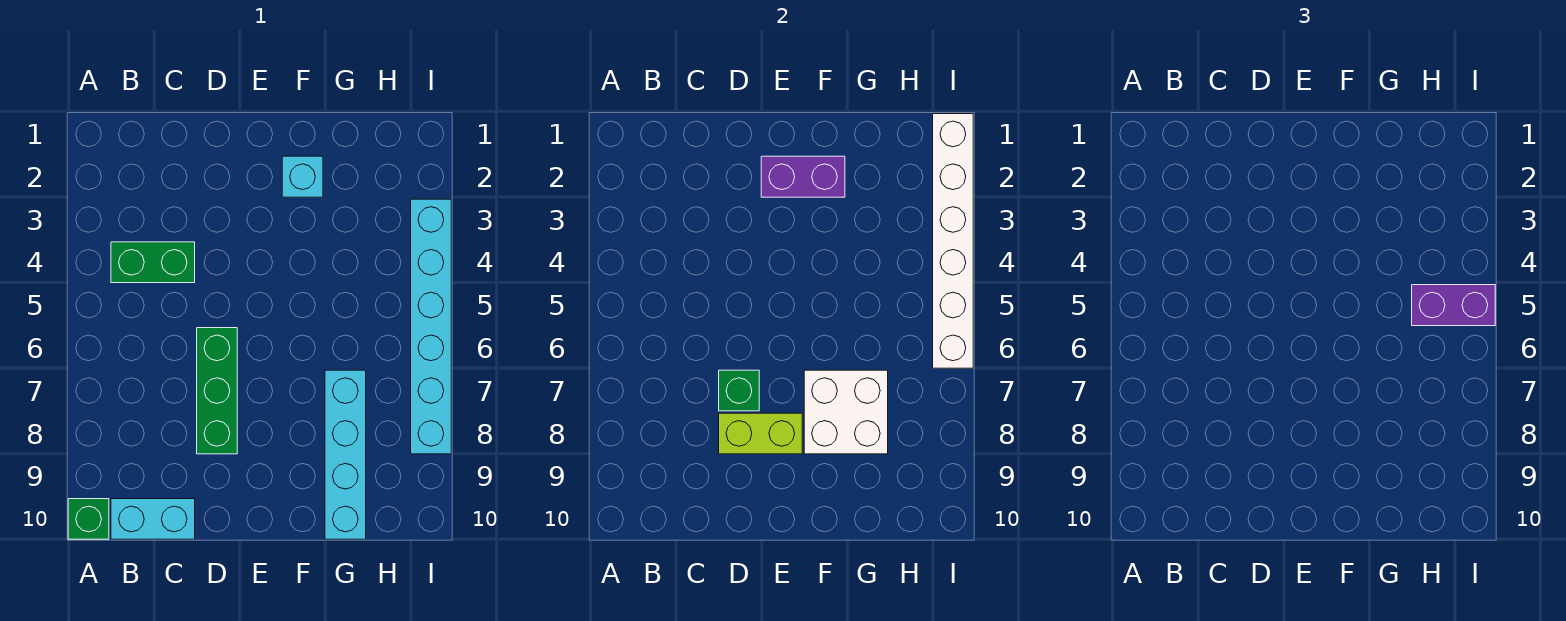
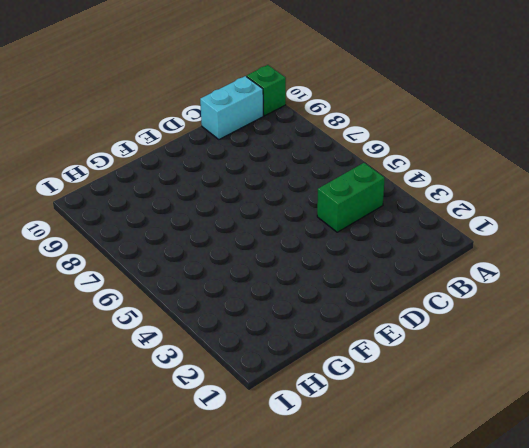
none -> green 1x3 brick [197,328,237,454]
none -> cyan 1x1 brick [282,156,323,197]
none -> cyan 1x4 brick [325,370,366,539]

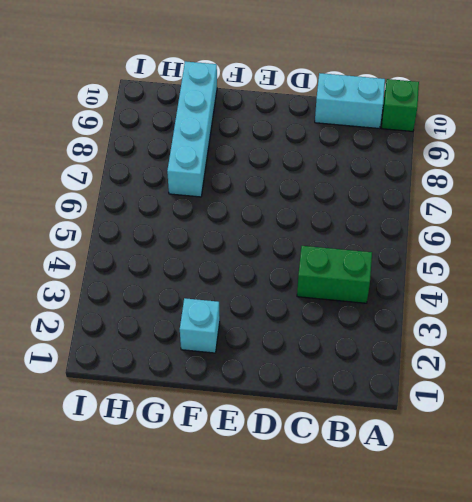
none -> green 1x3 brick [197,328,237,454]
none -> cyan 1x6 brick [411,199,451,454]
none -> green 1x1 brick [719,370,759,411]

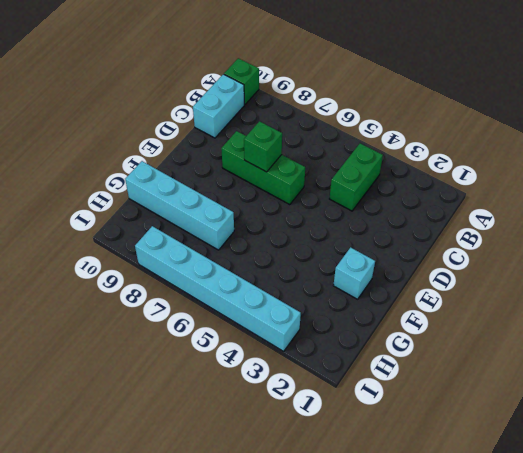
none -> lime 1x2 brick [719,413,802,454]
none -> purple 1x2 brick [761,156,845,197]
none -> white 2x2 brick [804,370,888,454]

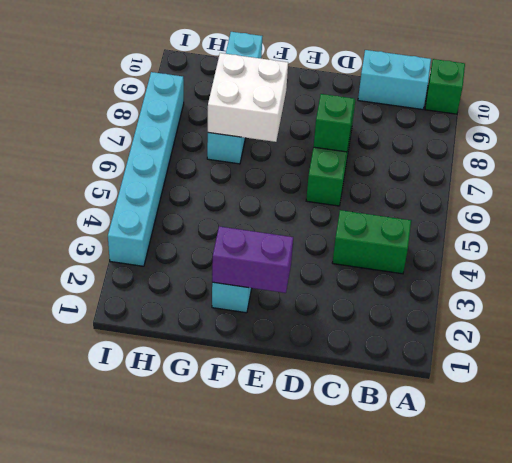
none -> lime 1x2 brick [719,413,802,454]
none -> white 1x6 brick [933,114,973,368]
none -> purple 1x2 brick [1412,285,1495,326]

